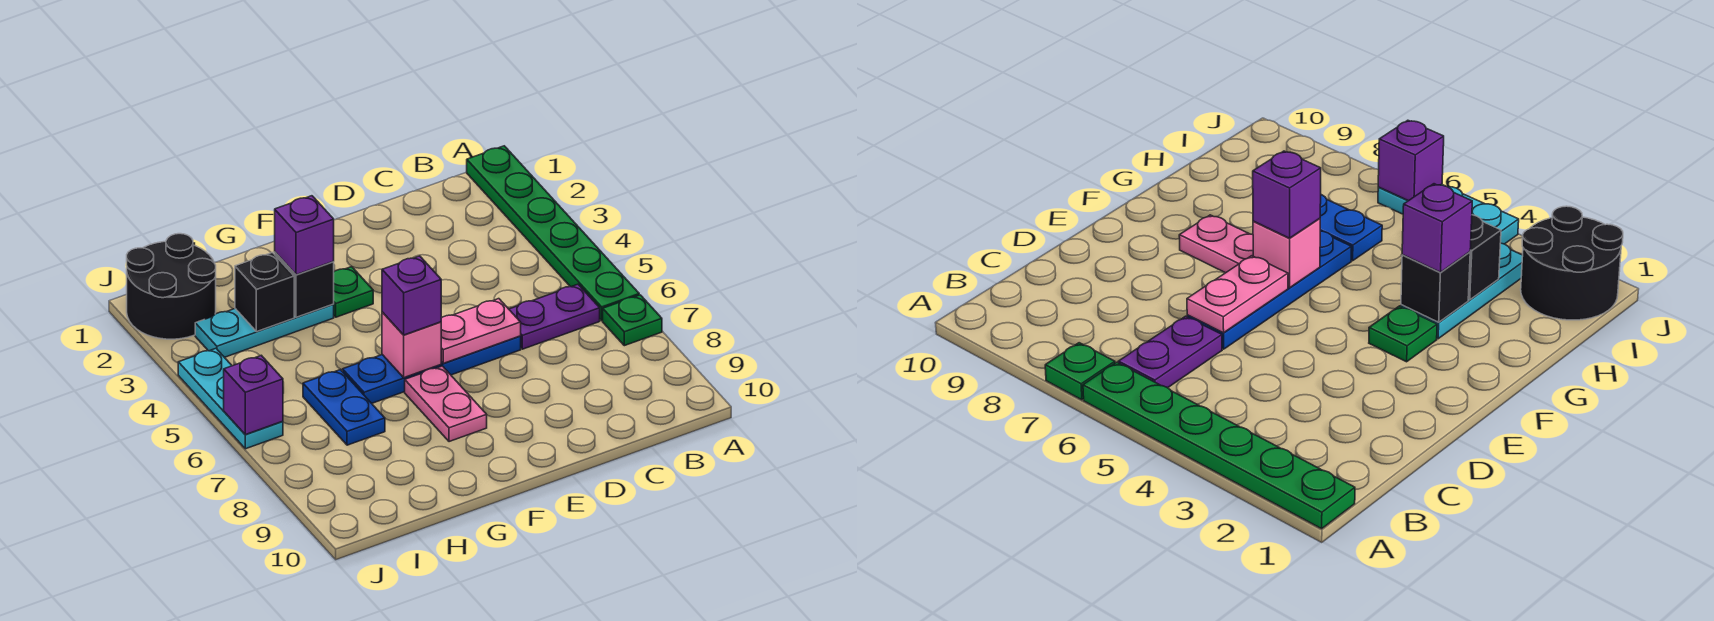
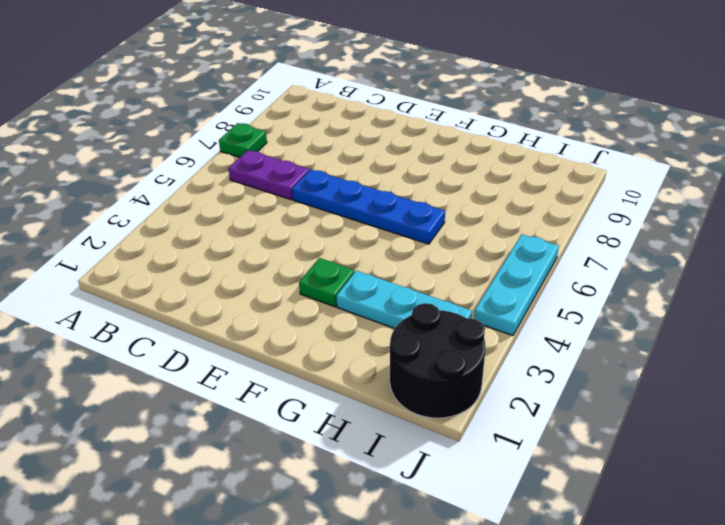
none -> green 1x6 plate [467,146,639,321]
none -> pink 1x2 plate [405,366,487,442]
none -> blue 1x2 plate [303,370,385,445]

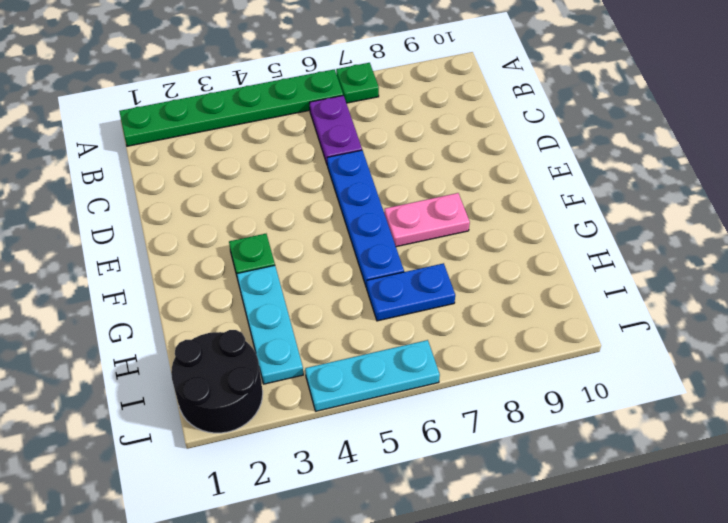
none -> pink 1x2 plate [441,299,521,363]
none -> pink 1x1 brick [382,312,441,378]
none -> black 1x1 brick [275,252,334,318]

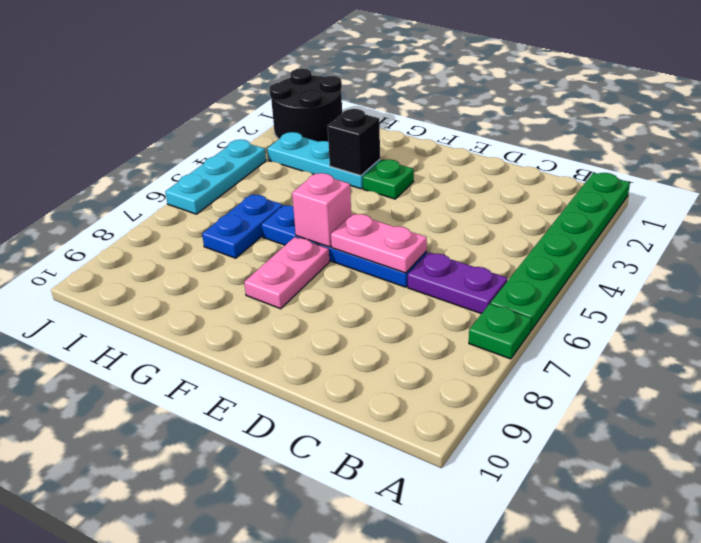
none -> black 1x1 brick [235,253,294,332]
none -> purple 1x1 brick [224,355,283,435]
none -> purple 1x1 brick [382,256,441,335]

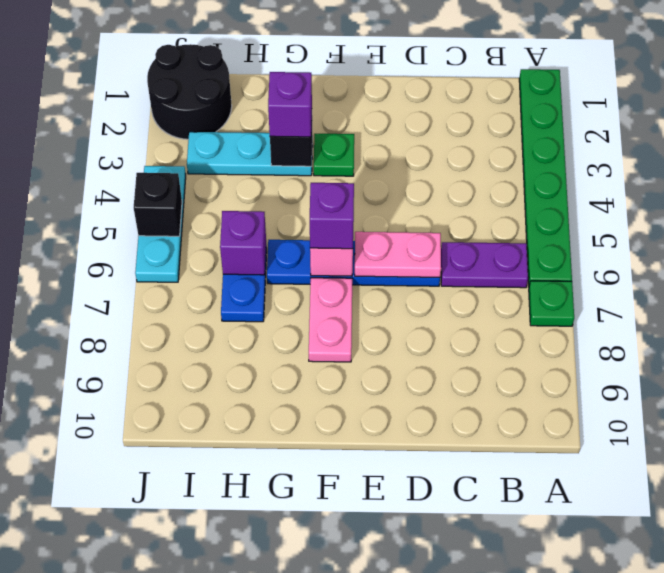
purple 1x1 brick [220,211,266,275] -> purple 1x1 brick moved to [224,355,283,435]
black 1x1 brick [134,173,182,236] -> black 1x1 brick moved to [235,253,294,332]

